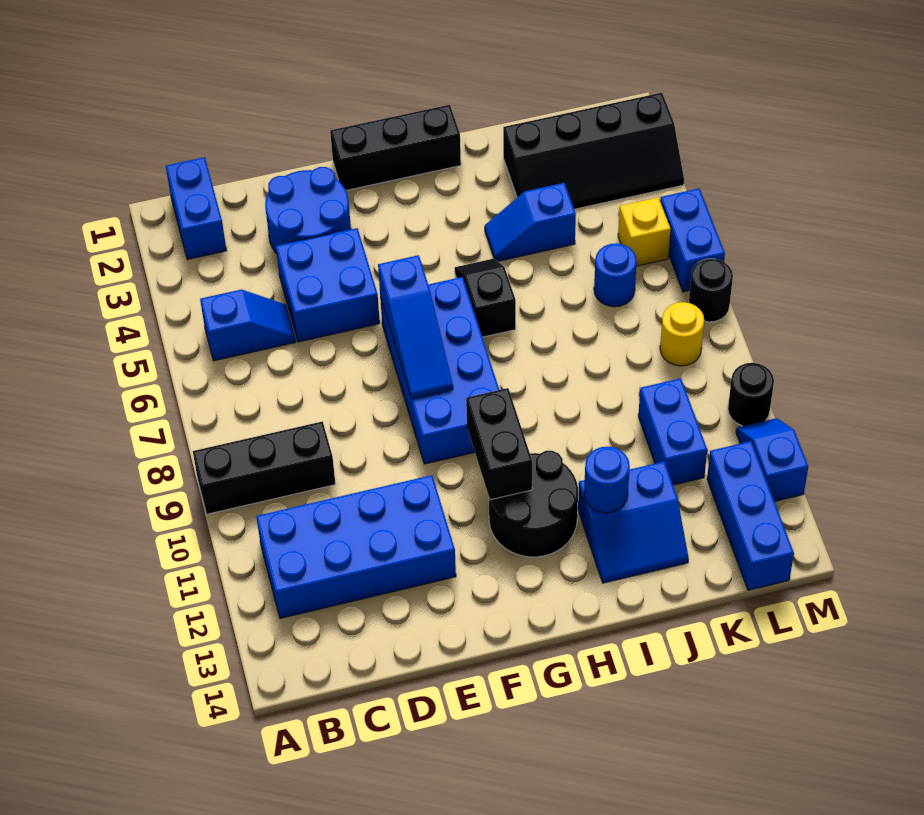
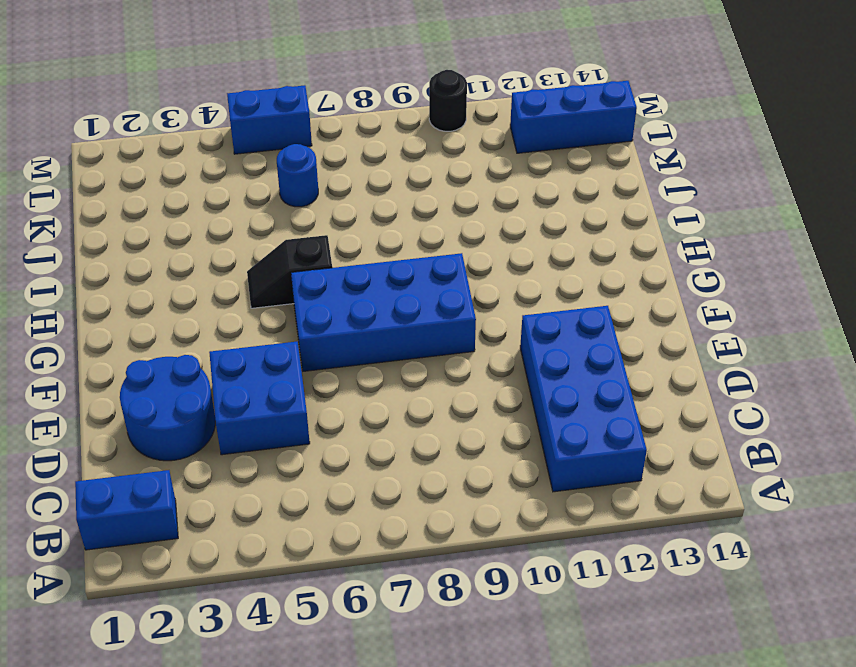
none -> black 1x3 brick [193,421,335,514]
none -> blue 1x2 slope [200,290,296,361]
none -> black 1x3 brick [330,105,461,190]

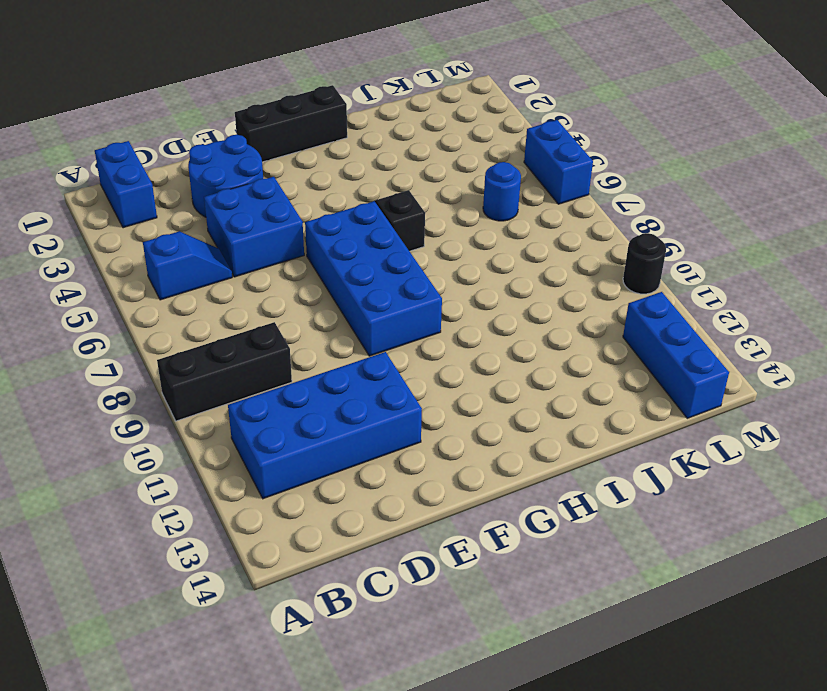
none -> black 2x2 round brick [489,451,578,557]
none -> blue 1x2 slope [485,183,576,261]
none -> blue 2x2 slope [578,462,689,583]

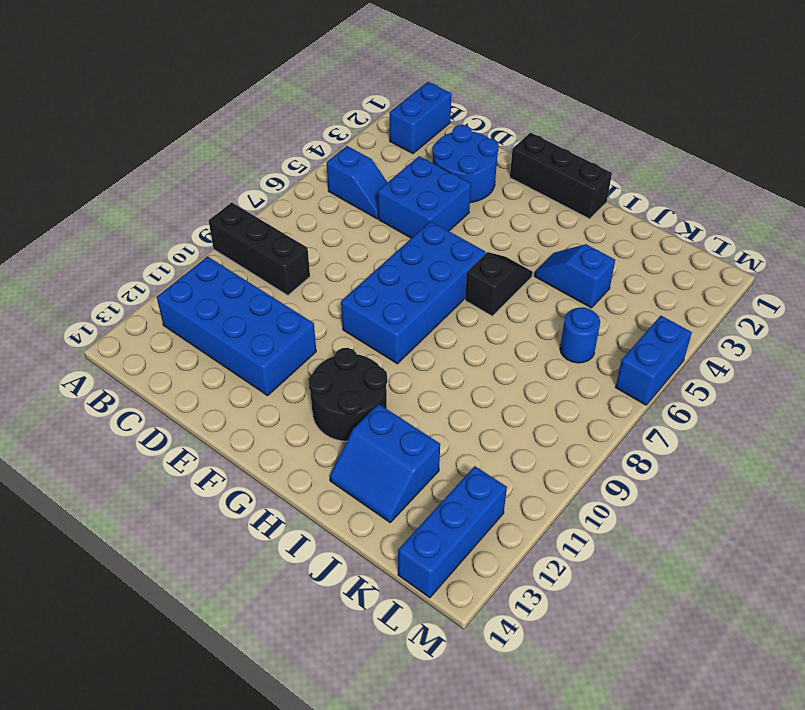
none -> black 2x4 slope [503,93,684,209]
none -> blue 1x2 brick [638,378,707,485]
none -> yellow 1x1 brick [618,197,671,266]

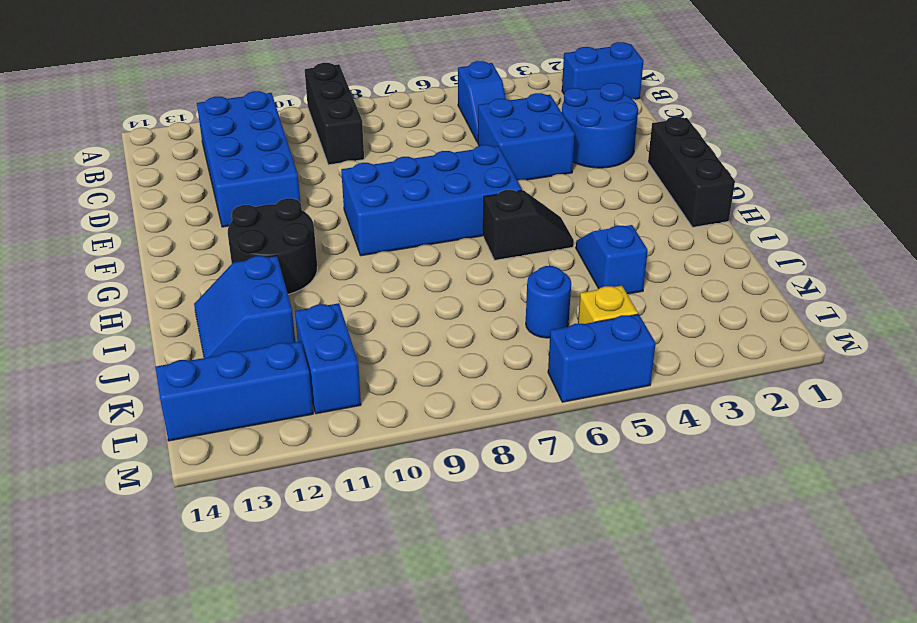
blue 1x2 brick [295,303,361,414] -> blue 1x2 brick turned to [638,378,707,485]
none -> black 2x4 slope [503,93,684,209]
none -> yellow 1x1 round brick [660,302,704,366]
none -> black 1x1 round brick [689,259,733,322]

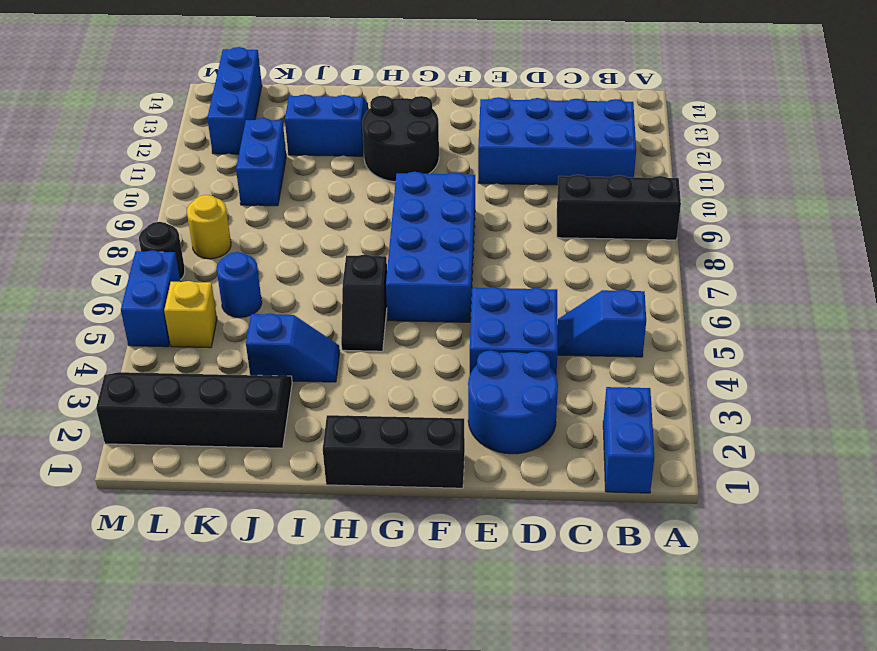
none -> black 1x1 round brick [728,363,774,426]
none -> blue 1x2 slope [736,418,808,501]
none -> blue 1x3 slope [378,255,453,399]

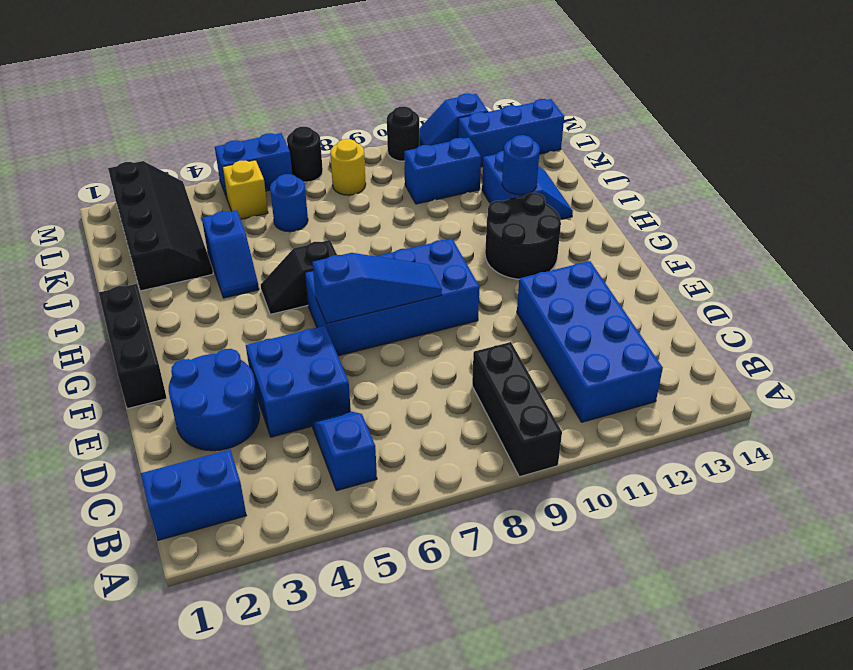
none -> black 1x2 brick [466,388,532,500]

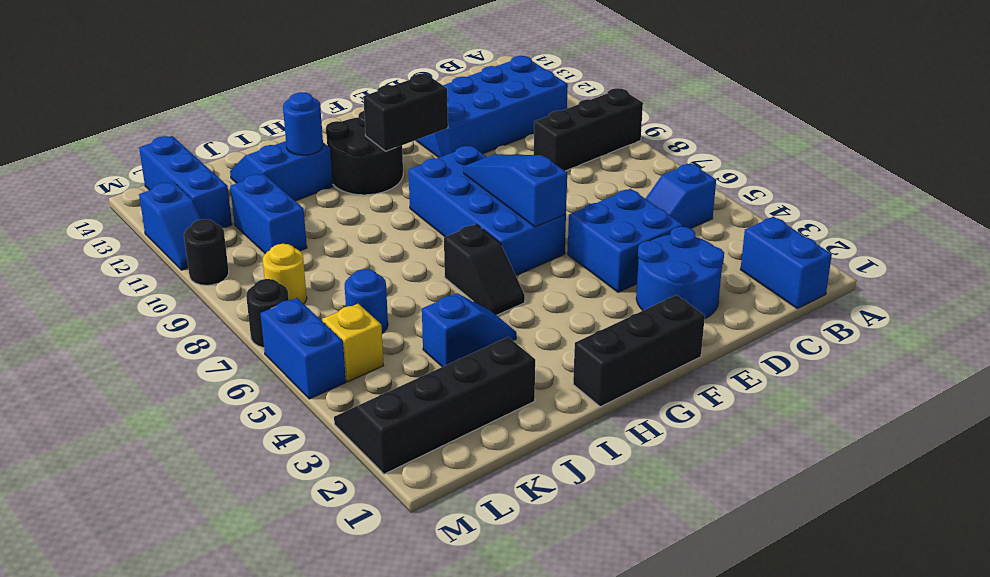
black 1x2 brick [363,74,448,151] -> black 1x2 brick turned to [466,388,532,500]

